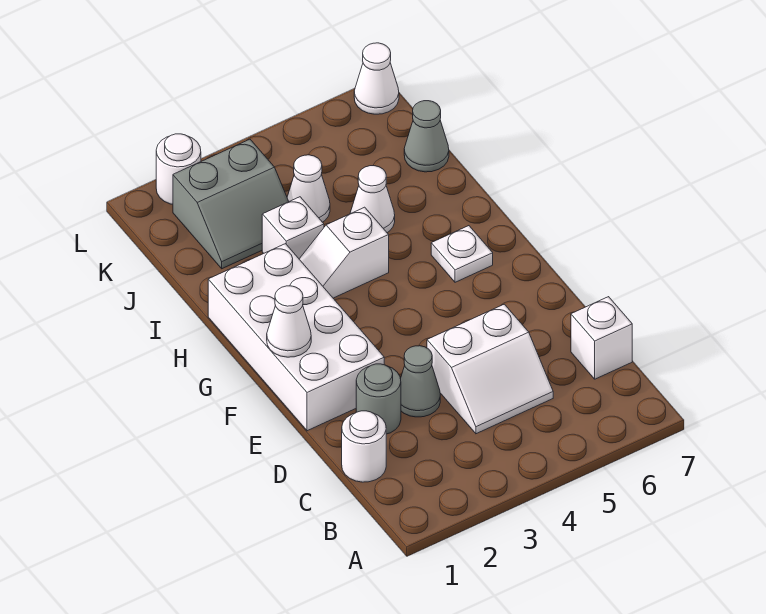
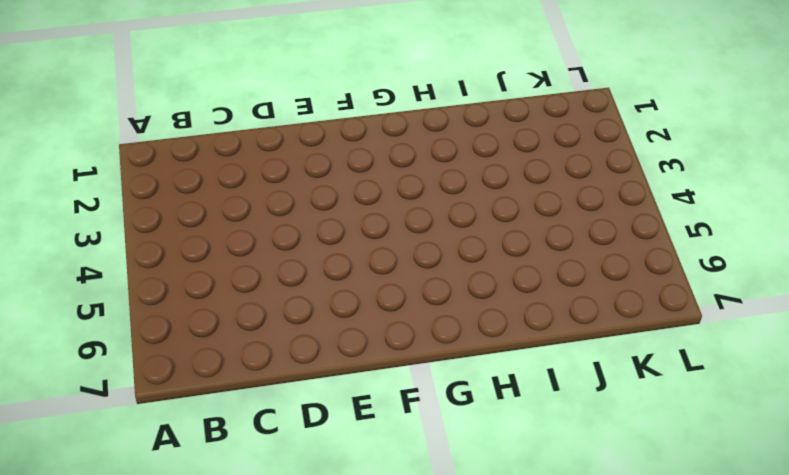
none -> white 1x1 round brick [342,411,386,482]
none -> white 2x2 slope [427,304,553,434]
none -> white 1x1 brick [571,297,632,379]

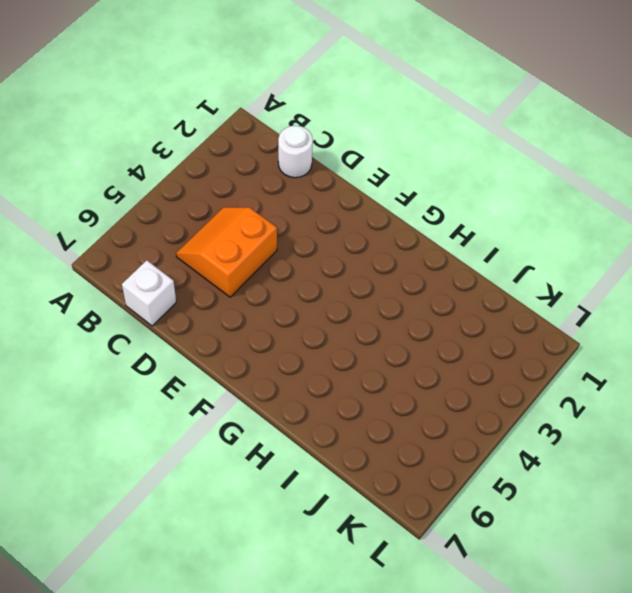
orange 2x2 slope [176,207,277,297] -> white 2x2 slope [427,304,553,434]
none -> grey 1x1 round brick [356,364,401,434]
none -> grey 1x1 cone [400,346,440,417]
none -> white 2x4 brick [208,244,384,431]

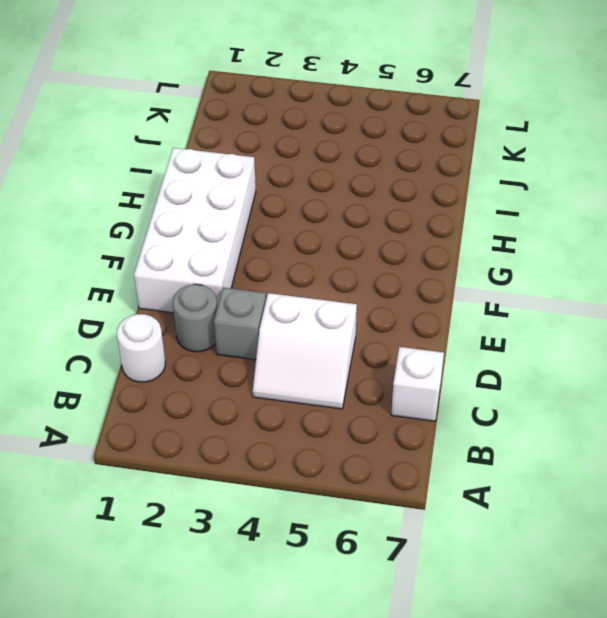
grey 1x1 brick [214,288,266,360] -> grey 1x1 cone [400,346,440,417]
none -> white 1x1 plate [431,226,493,282]
none -> white 1x2 slope [299,207,389,298]
none -> white 1x1 brick [262,197,324,259]

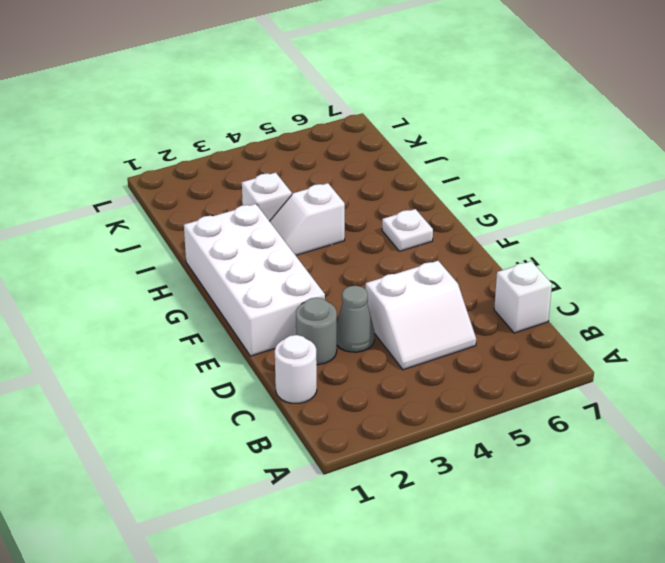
none -> white 1x1 cone [350,166,395,233]
none -> grey 2x2 slope [173,139,289,269]
none -> white 1x1 cone [287,155,330,222]

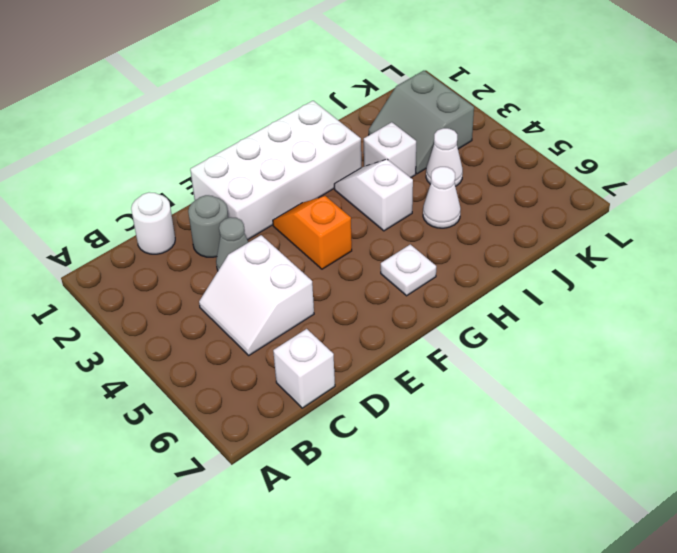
orange 1x2 slope [273,196,352,269] -> none
none -> grey 1x1 cone [404,101,449,172]
none -> white 1x1 round brick [156,134,201,204]
none -> white 1x1 cone [354,43,399,114]

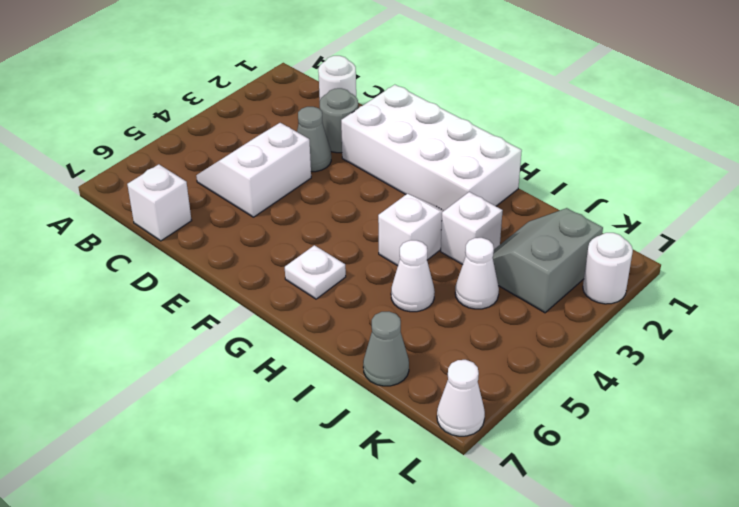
none -> white 1x1 cone [267,286,311,357]

